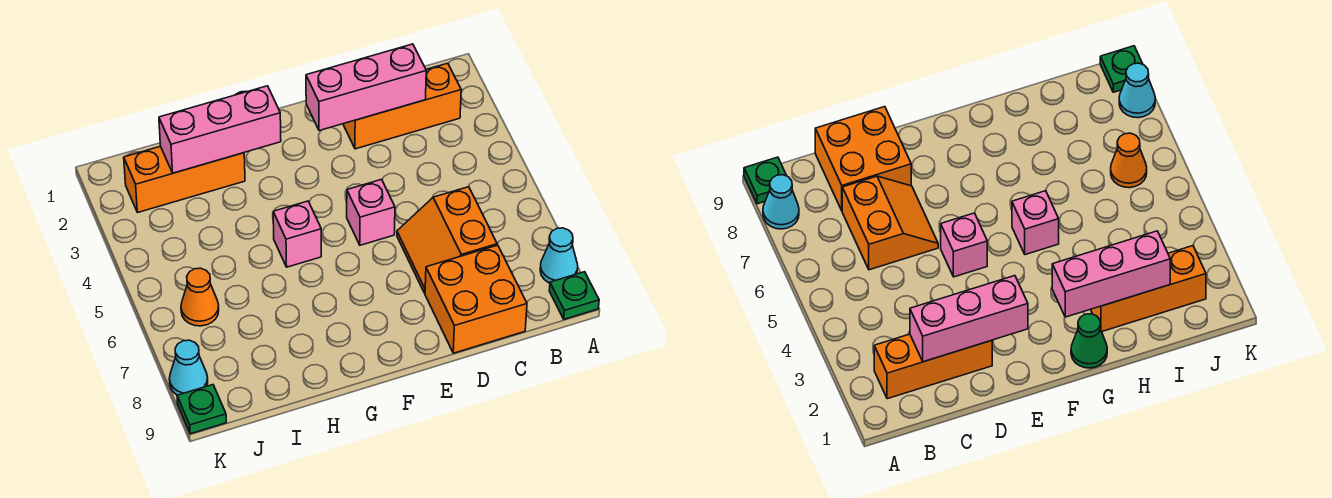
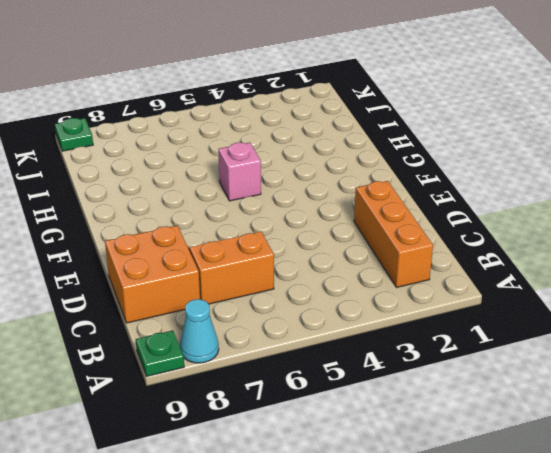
none -> pink 1x1 brick [347,180,395,245]
none -> green 1x1 cone [1071,314,1107,368]
none -> orange 1x3 brick [124,146,245,212]

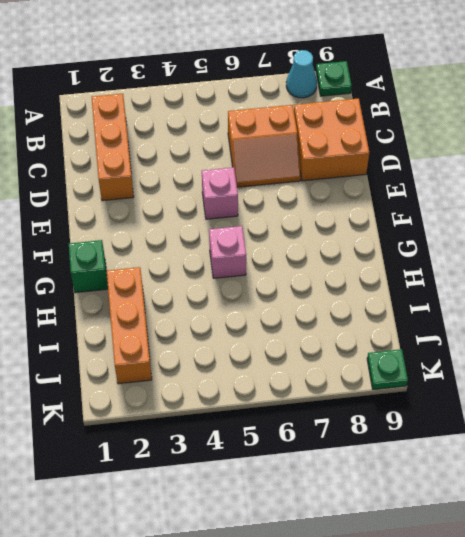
green 1x1 brick [69,240,108,293] -> green 1x1 cone [1071,314,1107,368]
none -> orange 1x1 cone [181,268,219,326]
none -> cyan 1x1 cone [169,340,208,395]
none -> pink 1x3 brick [306,44,426,131]

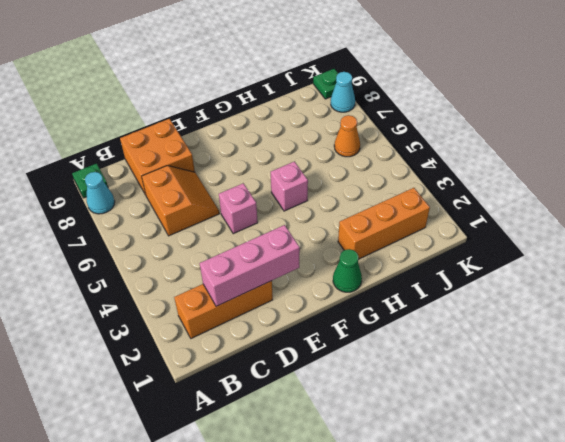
none -> pink 1x3 brick [159,86,281,173]

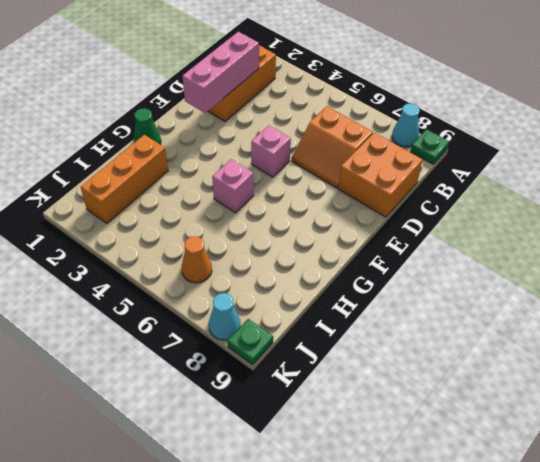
none -> pink 1x3 brick [159,86,281,173]

